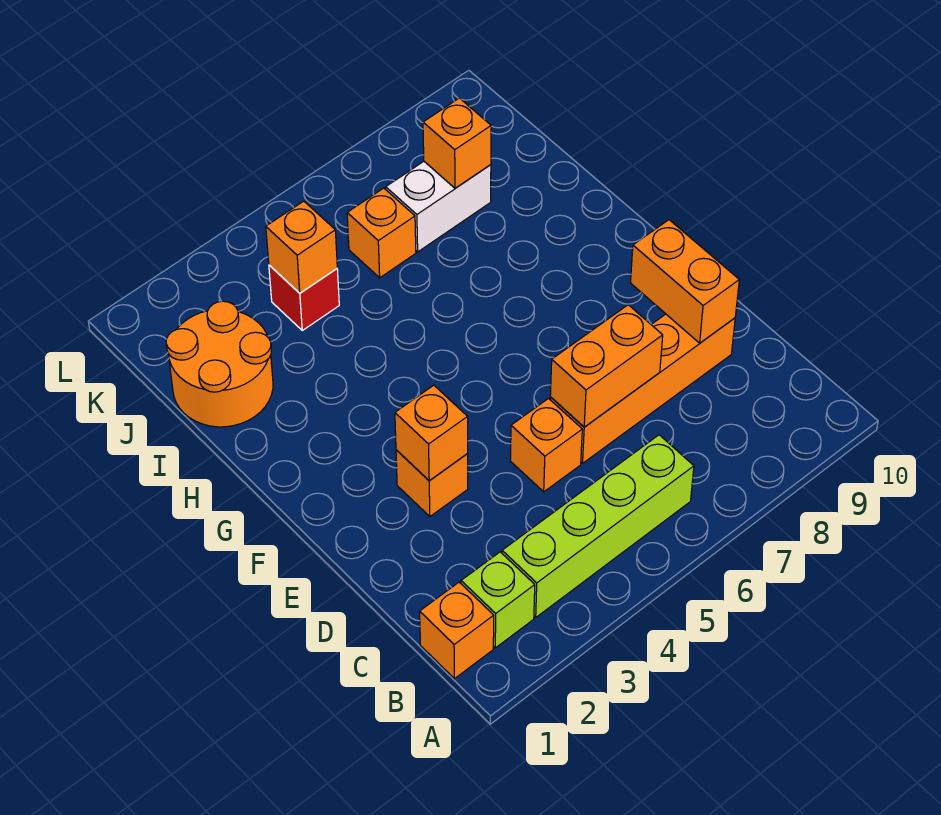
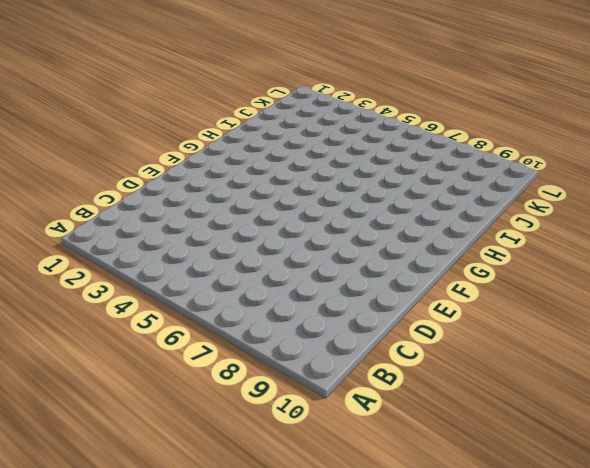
none -> orange 1x1 brick [420,582,494,679]
none -> lime 1x1 brick [461,552,535,648]
none -> lime 1x4 brick [502,435,694,617]

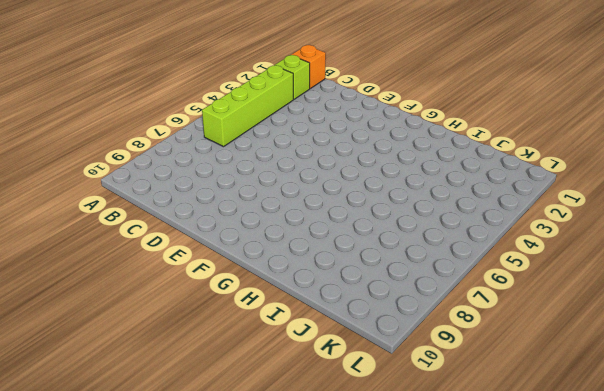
none -> orange 1x1 brick [510,399,582,492]
none -> orange 1x4 brick [550,314,735,463]
none -> orange 1x1 brick [396,450,468,516]

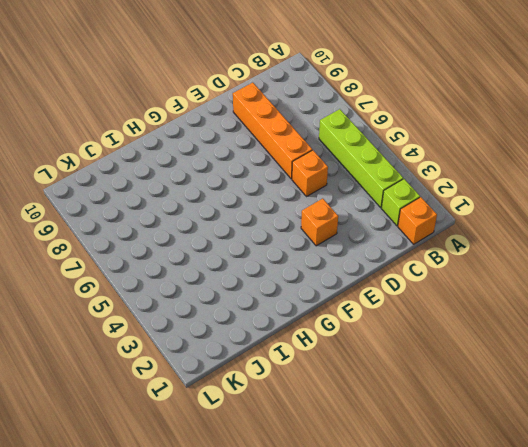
none -> orange 2x2 round brick [166,301,273,427]
none -> red 1x1 brick [269,265,339,330]
none -> orange 1x1 brick [347,188,416,278]

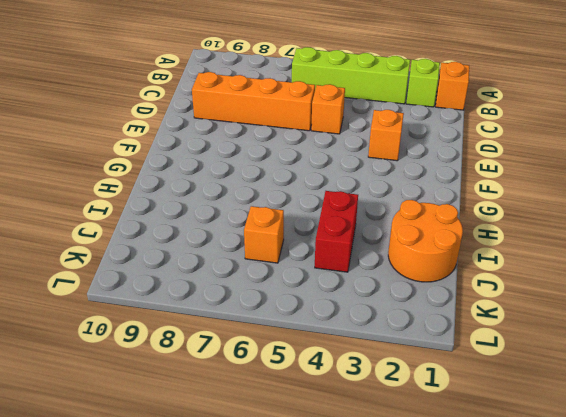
red 1x2 brick [315,191,358,272] -> red 1x1 brick [269,265,339,330]
none -> white 1x2 brick [386,161,491,252]
none -> orange 1x2 brick [550,305,663,427]
none -> orange 1x2 brick [630,220,739,343]

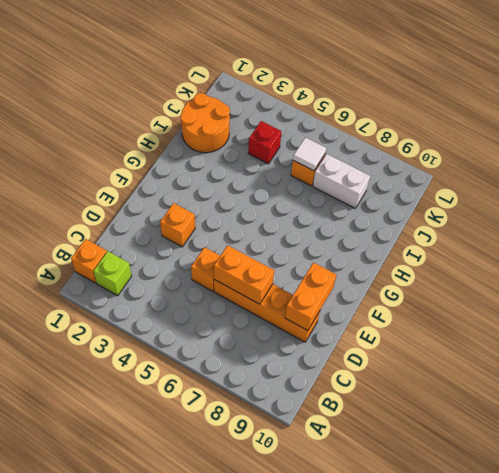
white 1x1 tile [293,137,326,171] -> none
none -> lime 1x4 brick [502,435,694,617]
none -> orange 1x1 brick [395,385,468,481]
none -> orange 1x1 brick [266,201,337,293]

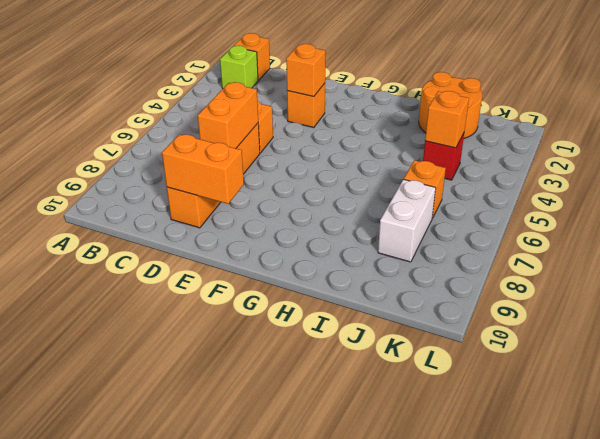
none -> lime 1x4 brick [502,435,694,617]
none -> orange 1x1 brick [423,98,491,188]

